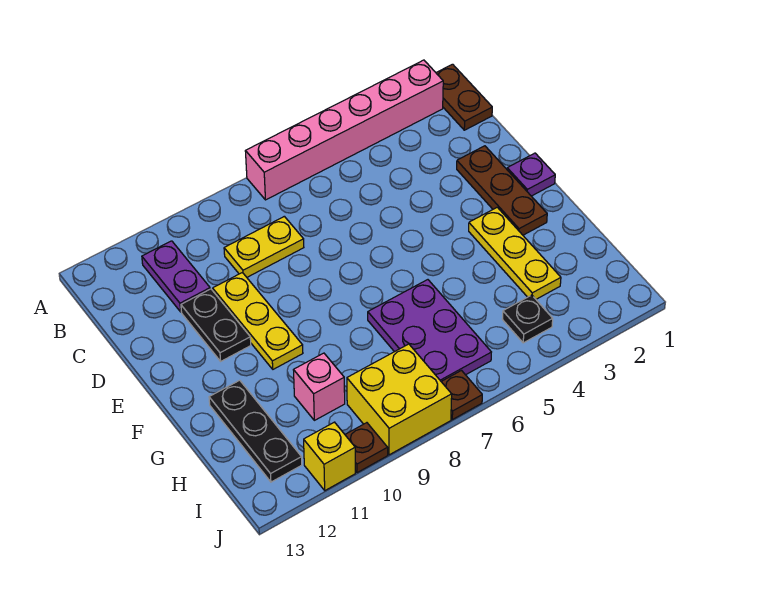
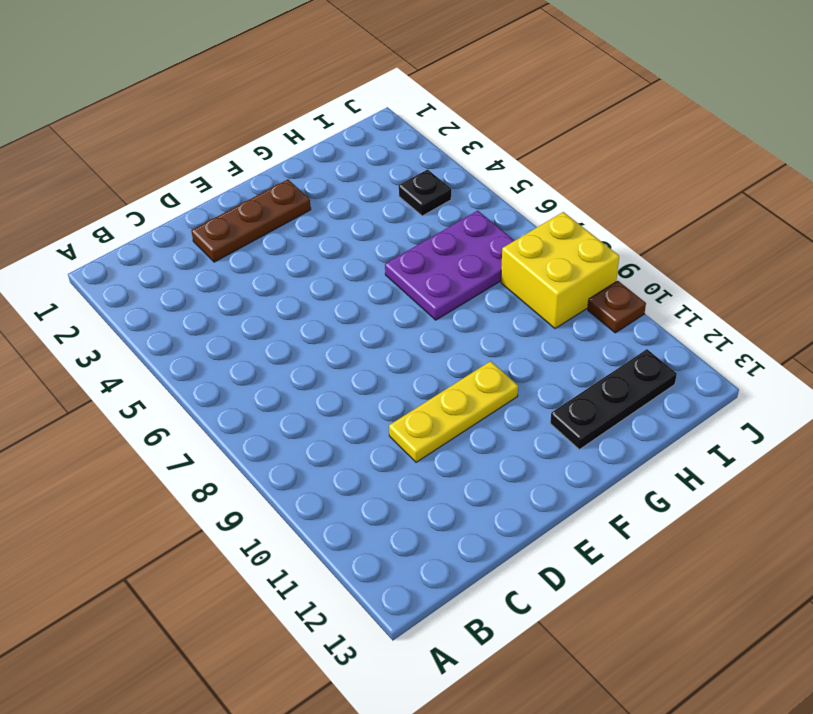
none -> brown 1x2 plate [436,64,492,130]
none -> pink 1x6 brick [245,60,443,200]
none -> purple 1x2 plate [142,241,210,312]

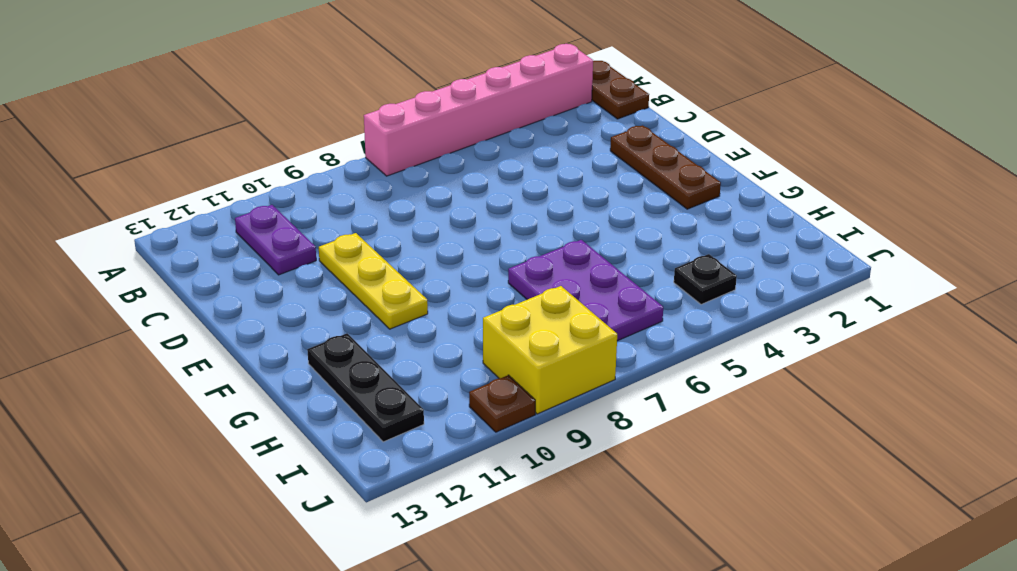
none -> yellow 1x2 plate [224,216,304,277]
none -> black 1x2 plate [181,289,251,361]
none -> purple 1x1 plate [507,153,555,196]

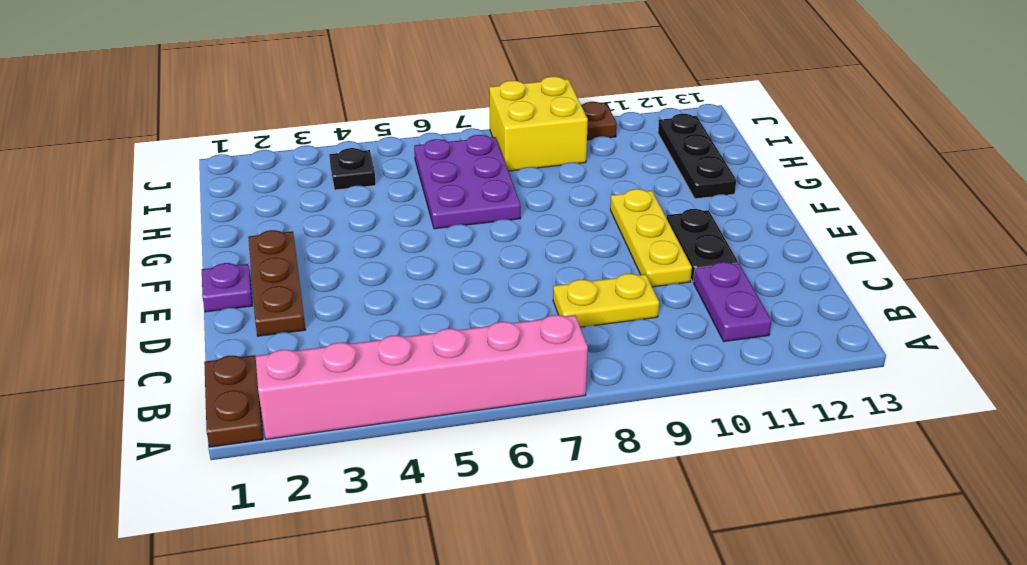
none -> yellow 1x3 plate [469,207,561,299]
none -> pink 1x1 brick [294,353,345,420]
none -> brown 1x1 plate [441,371,482,420]

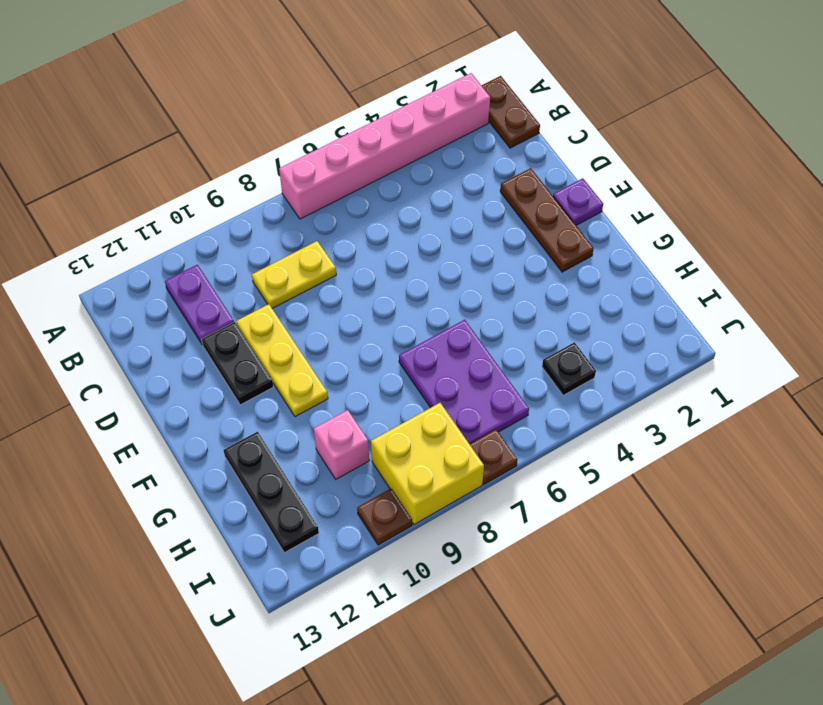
none -> yellow 1x3 plate [469,207,561,299]
none -> yellow 1x1 brick [304,422,355,490]

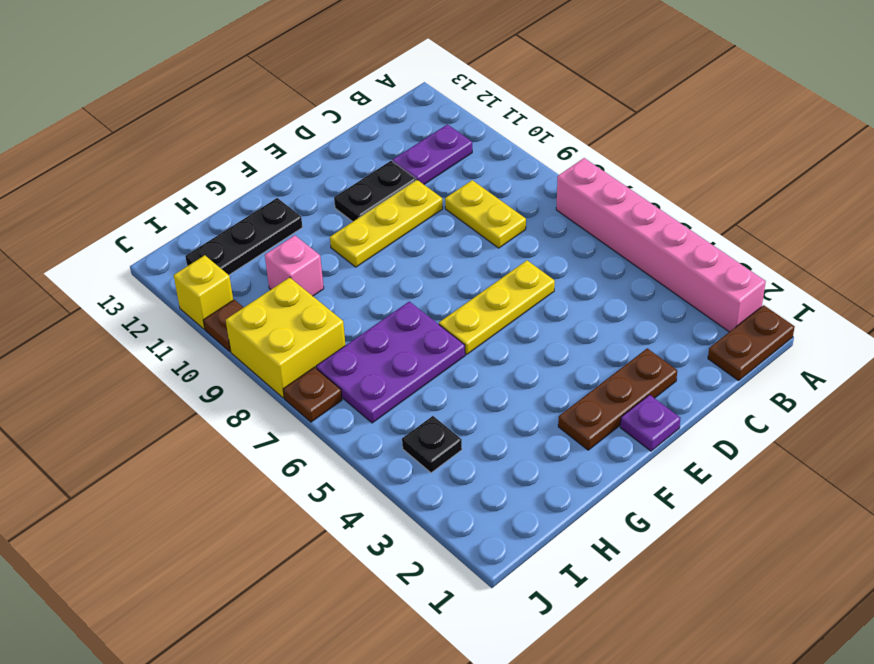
yellow 1x3 plate [439,260,555,354] -> yellow 1x3 plate moved to [469,207,561,299]

